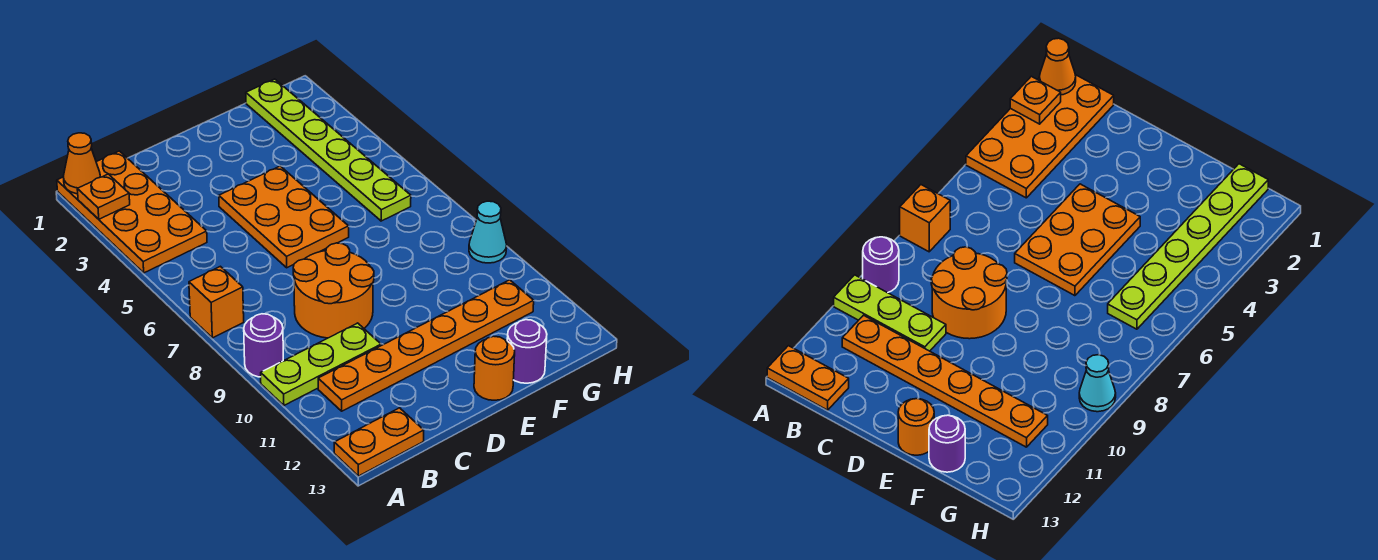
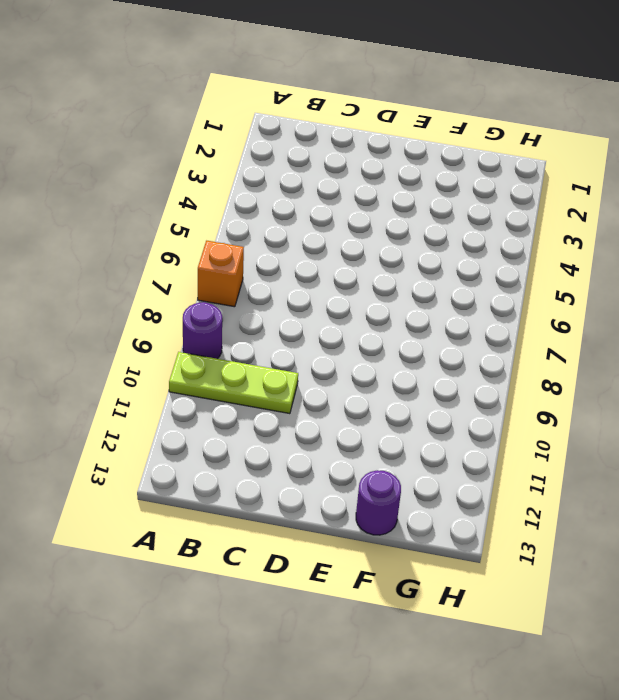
none -> orange 2x4 plate [57,151,207,273]
none -> orange 1x2 plate [334,408,424,476]
none -> orange 1x6 plate [318,280,534,411]

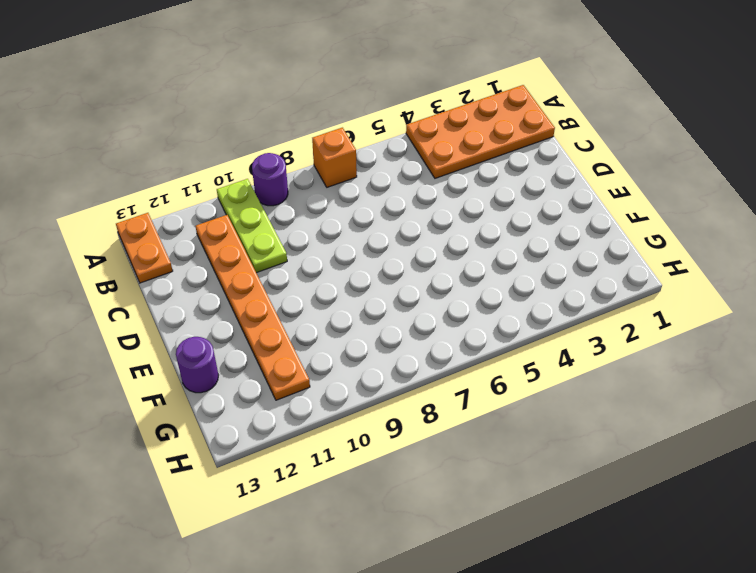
none -> orange 2x2 round brick [293,243,374,338]
none -> orange 2x3 plate [219,166,349,268]
none -> orange 1x1 round brick [474,336,515,400]

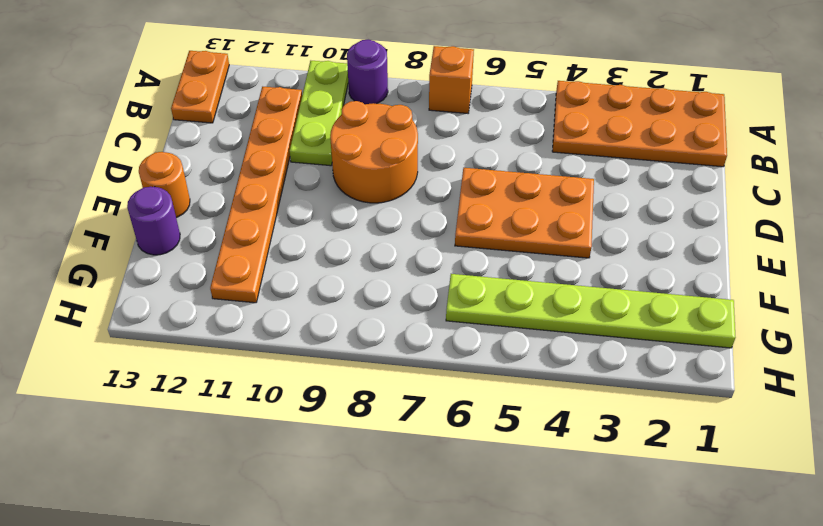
none -> cyan 1x1 cone [469,201,507,263]
none -> orange 1x1 cone [63,133,100,194]
none -> orange 1x1 plate [77,174,130,219]

